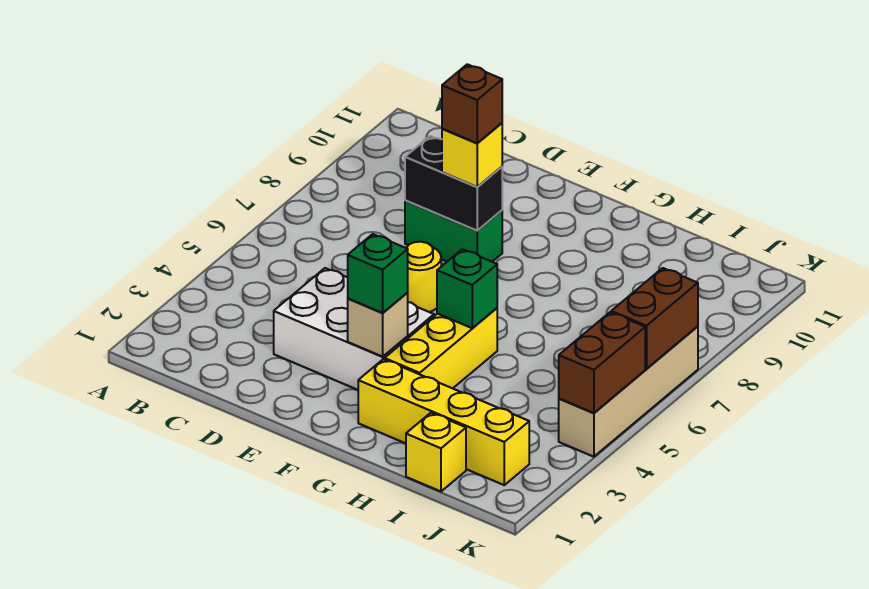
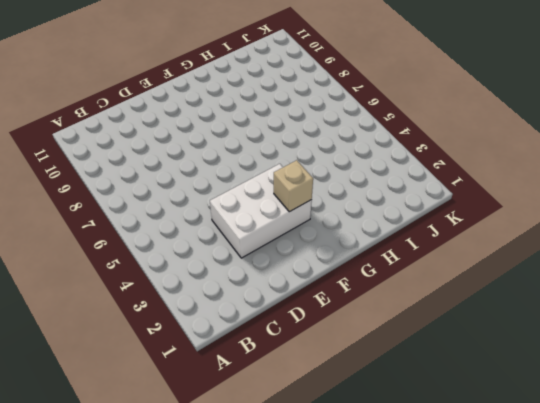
none -> green 1x2 brick [405,200,502,262]
none -> yellow 1x1 round brick [406,242,441,312]
none -> yellow 1x4 brick [358,359,529,485]

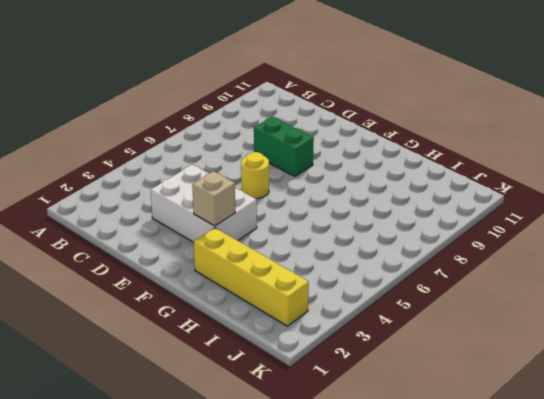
none -> yellow 1x3 brick [385,308,497,388]
none -> yellow 1x1 brick [406,413,466,491]
none -> tan 1x4 brick [559,326,698,457]

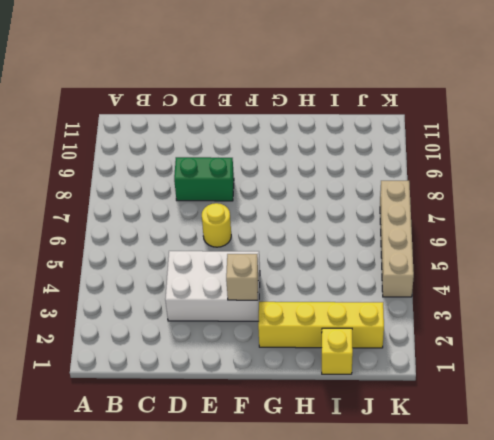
none -> yellow 1x3 brick [385,308,497,388]
none -> black 1x2 brick [405,136,502,231]
none -> green 1x1 brick [437,249,497,328]

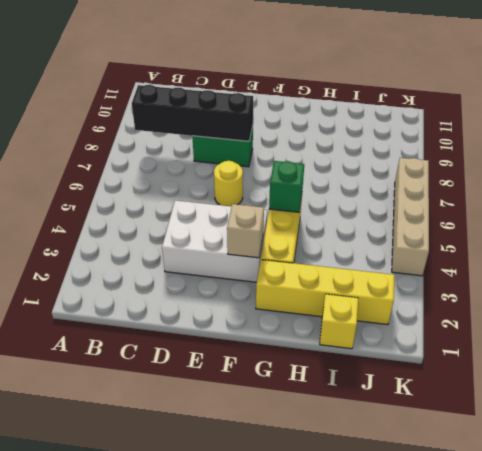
black 1x4 brick [132,85,253,141] -> black 1x2 brick [405,136,502,231]
none -> brown 1x2 brick [559,312,645,413]
none -> brown 1x2 brick [611,268,698,369]
none -> yellow 1x1 brick [442,123,502,187]

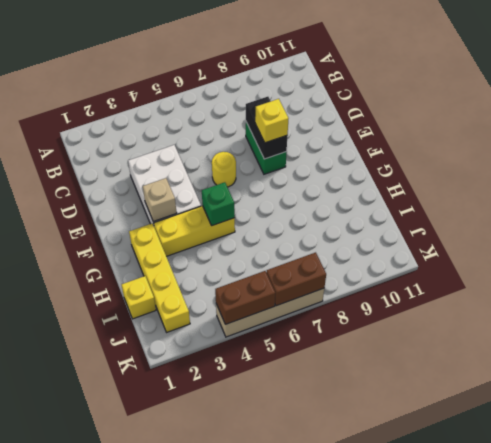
none -> green 1x1 brick [348,234,408,313]
none -> brown 1x1 brick [442,64,502,143]

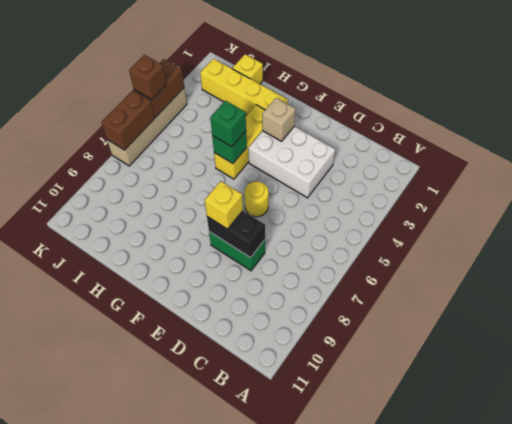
green 1x1 brick [210,101,246,147] -> green 1x1 brick moved to [348,234,408,313]
brown 1x1 brick [129,55,166,100] -> brown 1x1 brick moved to [442,64,502,143]

